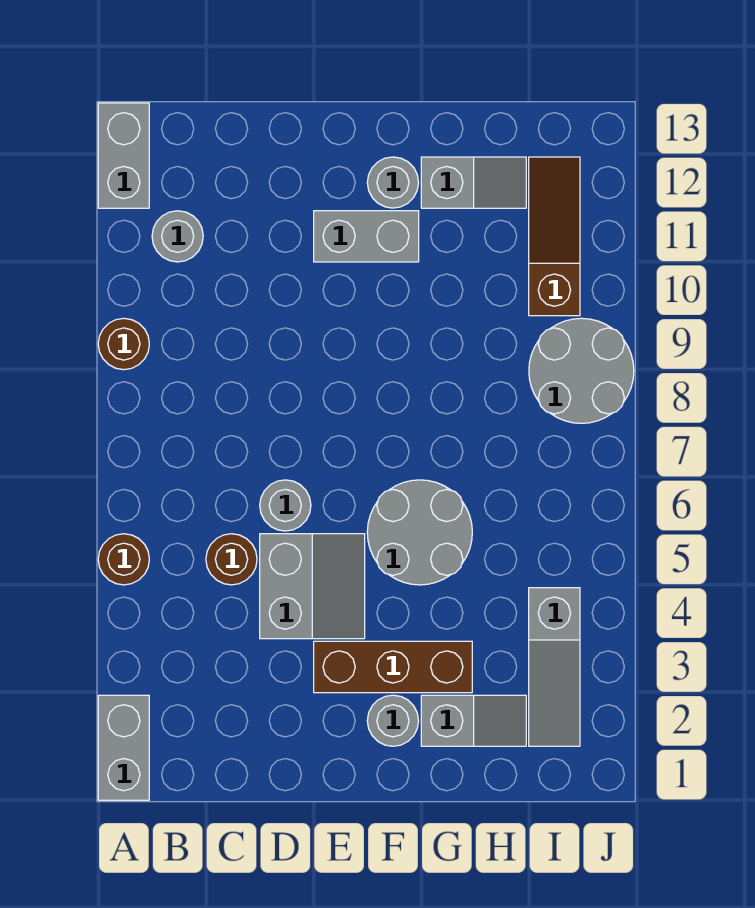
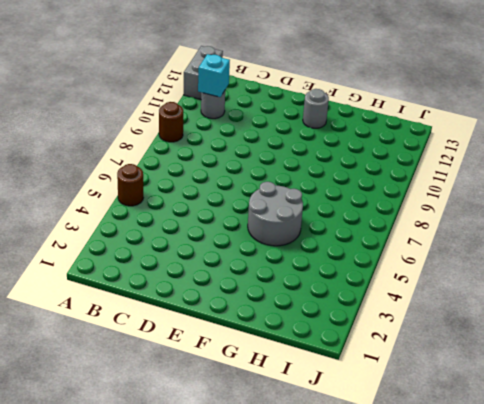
cyan 1x1 brick [198,54,230,97] -> none
none -> grey 1x2 brick [98,695,149,800]
none -> brown 1x1 round brick [206,534,257,585]
none -> grey 2x2 slope [260,534,365,639]

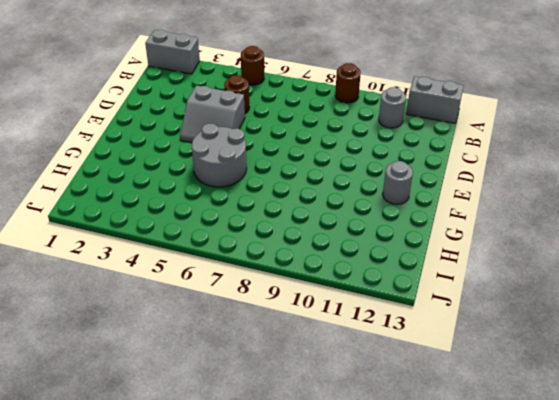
none -> grey 1x1 round brick [260,480,311,531]
none -> brown 1x3 brick [314,641,472,693]
none -> grey 1x2 brick [314,211,419,262]

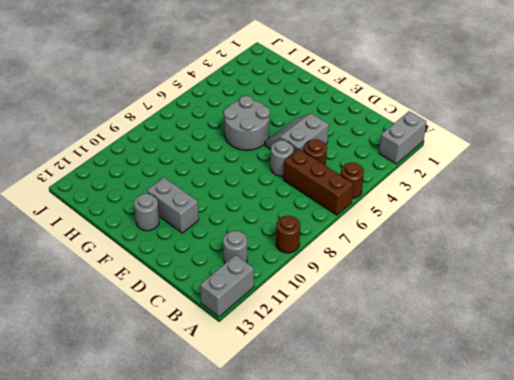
brown 1x3 brick [283,149,353,215] -> brown 1x3 brick moved to [314,641,472,693]
none -> grey 1x1 round brick [367,695,419,746]
none -> grey 1x2 slope [421,695,526,746]
none -> grey 1x2 slope [421,157,526,208]

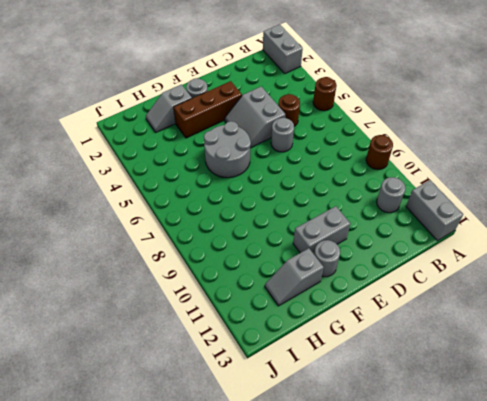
none -> grey 1x3 slope [529,588,580,746]
none -> grey 2x2 round brick [529,318,634,423]
none -> brown 1x3 slope [529,157,580,316]

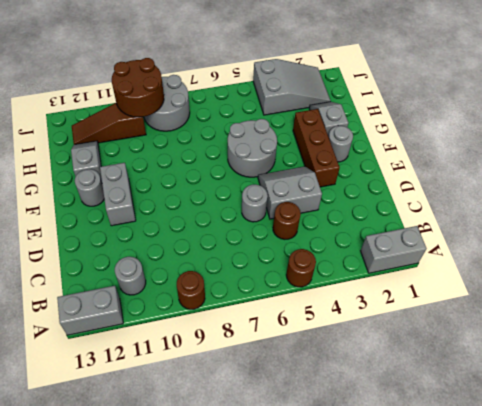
grey 2x3 slope [253,59,331,115] -> grey 1x3 slope [529,588,580,746]
brown 2x2 round brick [112,58,164,117] -> none

